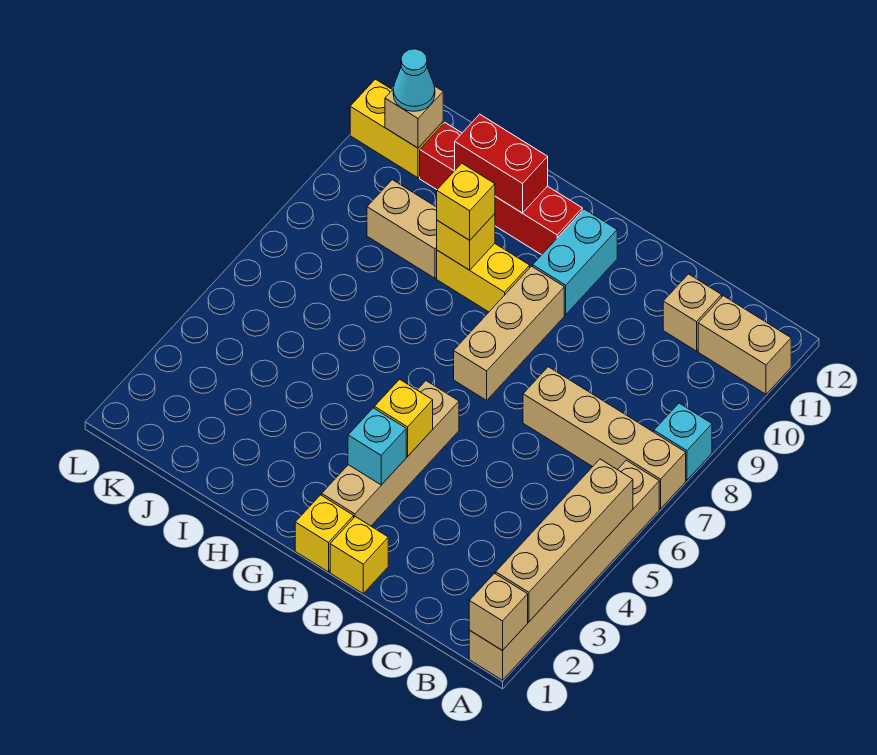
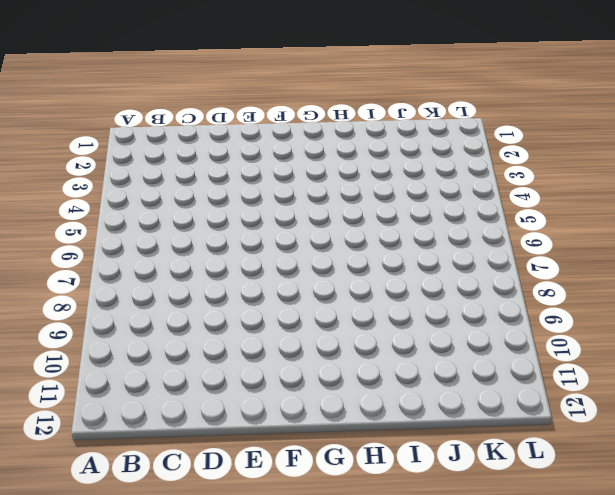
none -> tan 1x6 brick [469,460,659,680]
none -> tan 1x4 brick [523,367,686,509]
none -> cyan 1x1 brick [654,403,712,480]

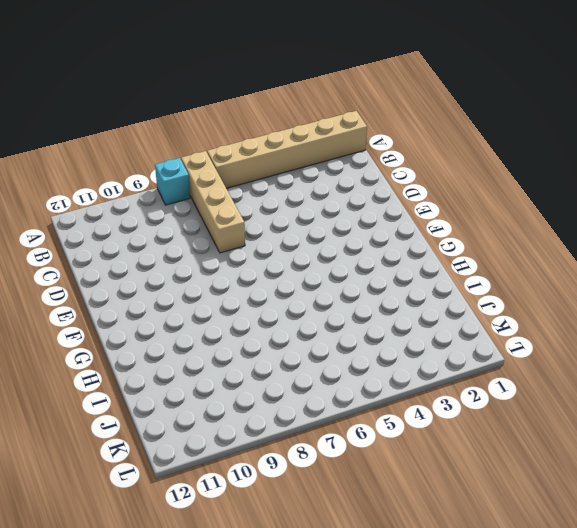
none -> tan 1x2 brick [698,296,791,394]
none -> tan 1x1 brick [663,274,722,351]
none -> yellow 1x1 brick [330,517,388,593]

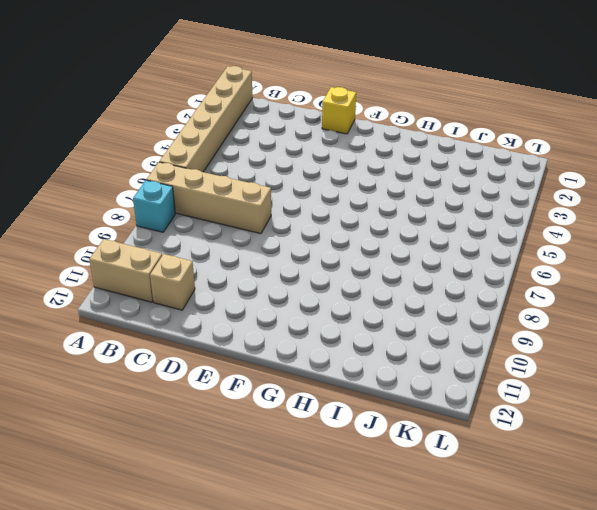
none -> yellow 1x1 brick [295,495,354,572]
none -> tan 1x4 brick [322,381,459,526]
none -> tan 1x3 brick [454,266,564,400]

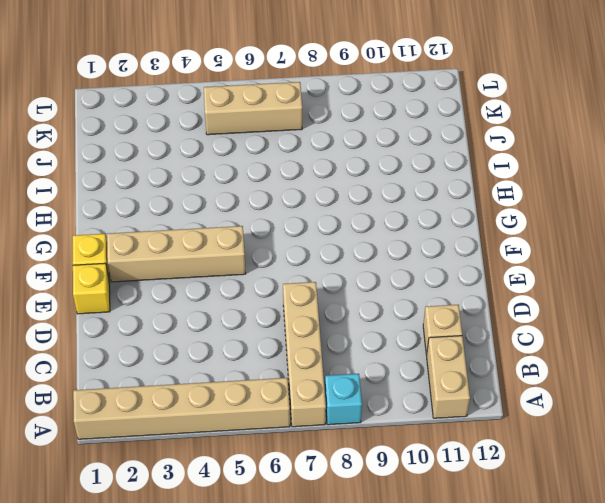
tan 1x3 brick [204,82,302,135] -> tan 1x3 brick moved to [454,266,564,400]
none -> cyan 1x2 brick [533,209,617,315]
none -> yellow 1x2 brick [437,244,530,312]
none -> red 1x4 brick [420,123,582,255]

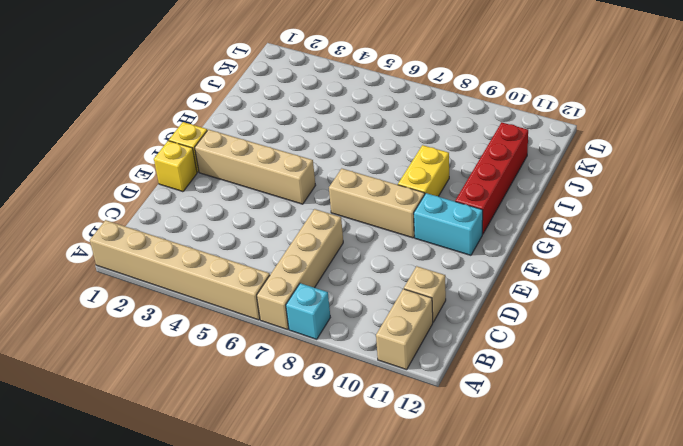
none -> tan 1x2 brick [367,180,437,278]
none -> yellow 1x2 brick [350,79,443,178]
none -> tan 1x1 brick [469,573,528,651]

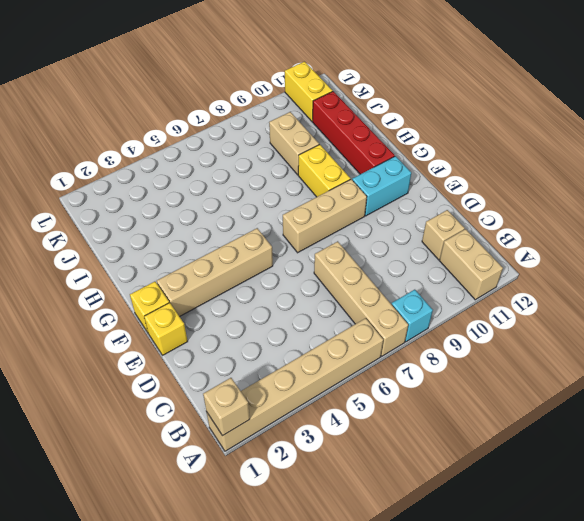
none -> tan 1x4 brick [496,459,633,622]
none -> cyan 1x1 brick [348,408,406,485]
none -> yellow 1x1 brick [374,379,433,456]

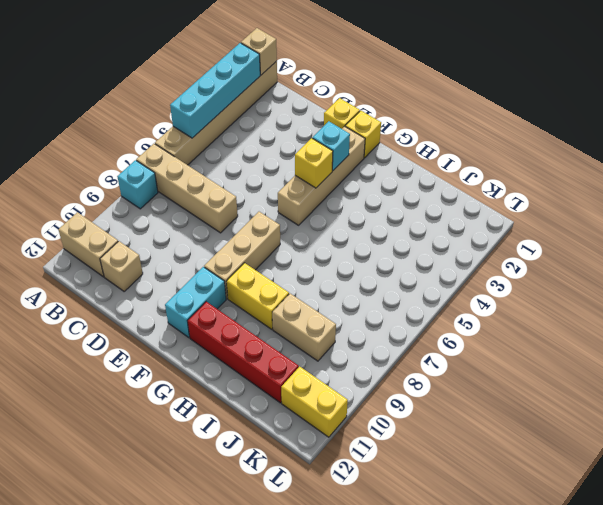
cyan 1x4 brick [170,43,260,138] -> tan 1x4 brick [496,459,633,622]
none -> yellow 1x1 brick [437,214,495,270]
none -> red 1x2 brick [455,114,548,213]
none -> tan 1x1 brick [385,86,443,148]

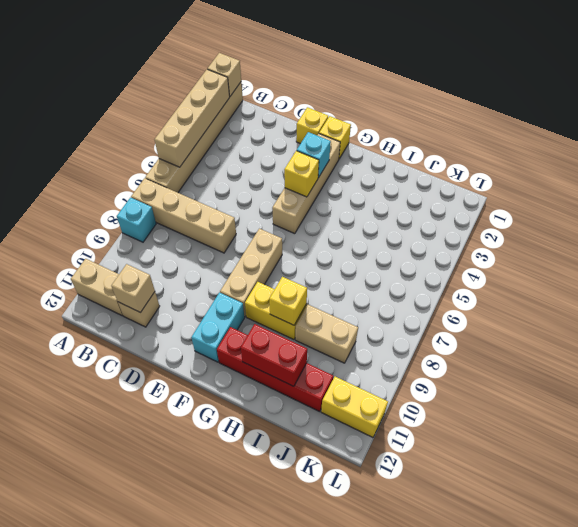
tan 1x1 brick [111,264,155,313] -> tan 1x1 brick moved to [385,86,443,148]
none -> yellow 1x1 brick [437,163,495,240]
none -> cyan 1x1 cone [393,49,435,111]

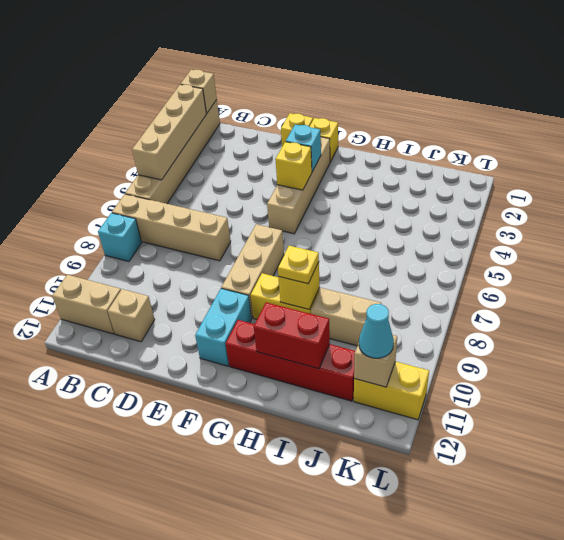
yellow 1x1 plate [278,246,319,284] -> yellow 1x1 brick [437,163,495,240]

